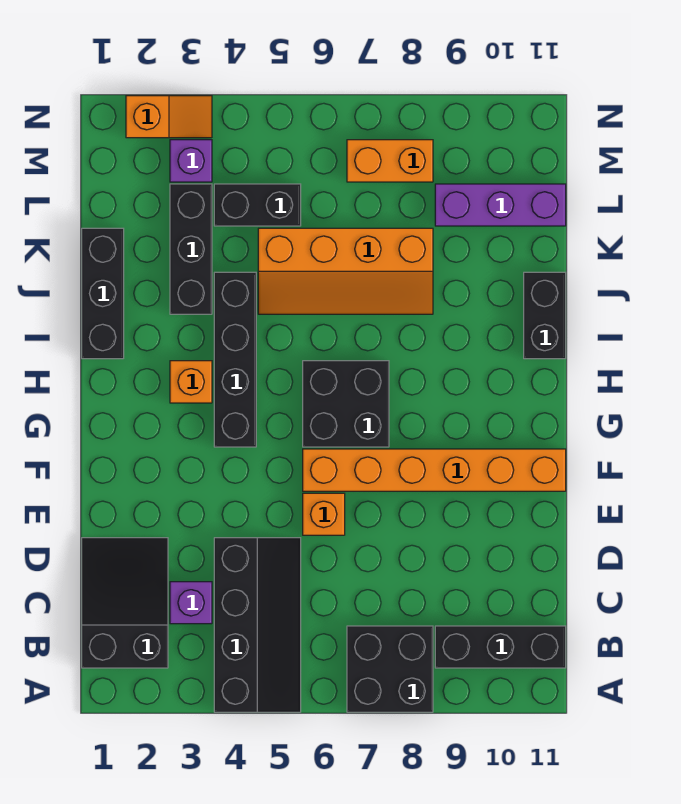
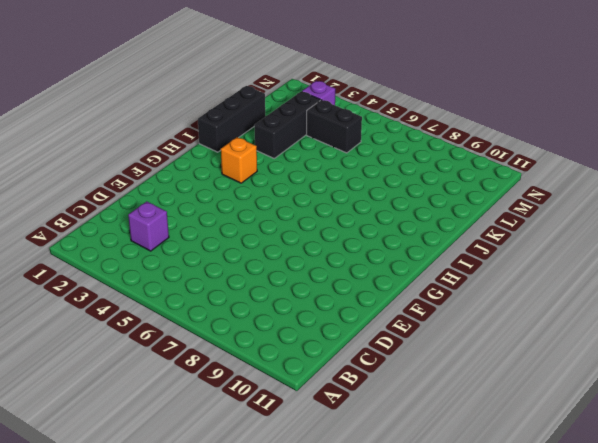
none -> black 2x4 slope [214,538,301,712]
none -> black 2x2 brick [347,626,433,712]
none -> black 2x3 slope [82,538,168,668]

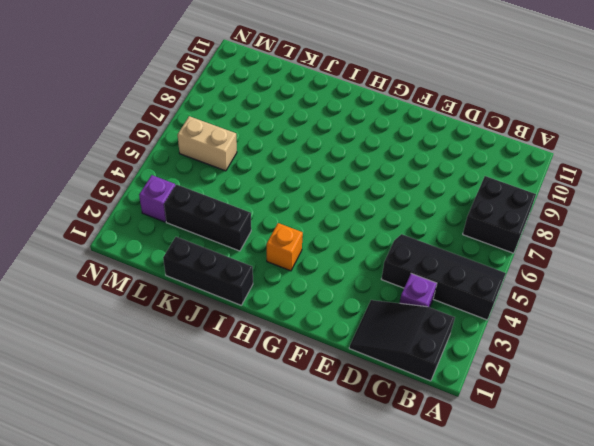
tan 1x2 brick [178,116,237,171] -> none
none -> black 1x3 brick [435,626,566,668]
none -> orange 1x1 brick [303,493,345,535]
none -> orange 1x6 brick [303,449,566,491]

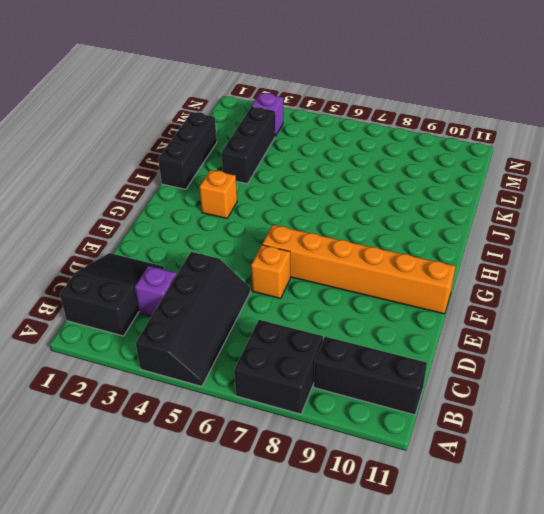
none -> black 1x4 brick [214,272,256,447]
none -> black 2x2 brick [303,361,389,447]
none -> black 1x2 brick [524,272,566,359]

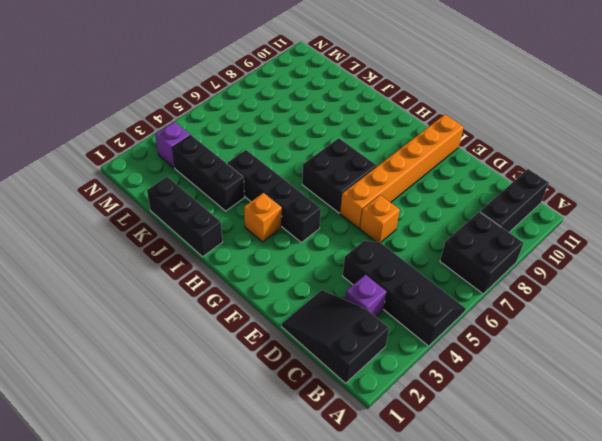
none -> black 1x2 brick [524,272,566,359]
none -> orange 2x4 slope [258,228,433,314]
none -> black 1x2 brick [214,184,301,226]

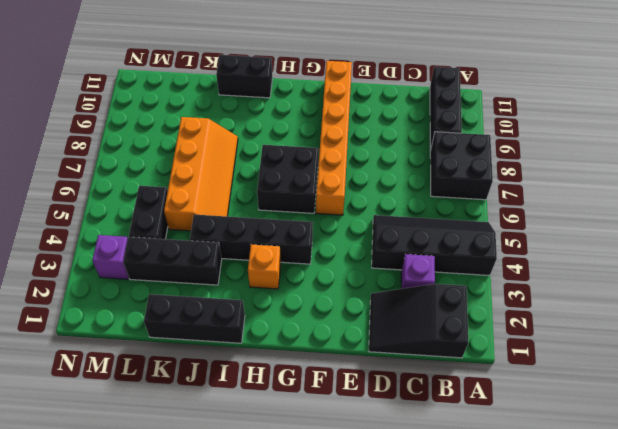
none -> orange 1x1 brick [303,493,345,535]
none -> purple 1x3 brick [435,184,566,226]
none -> orange 1x2 brick [347,140,433,182]

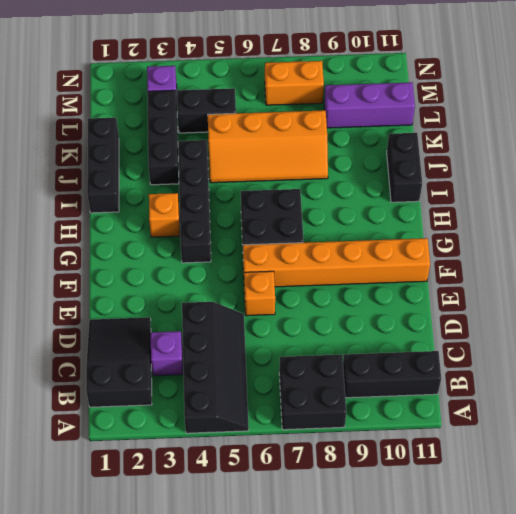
none -> orange 1x2 slope [126,96,212,138]

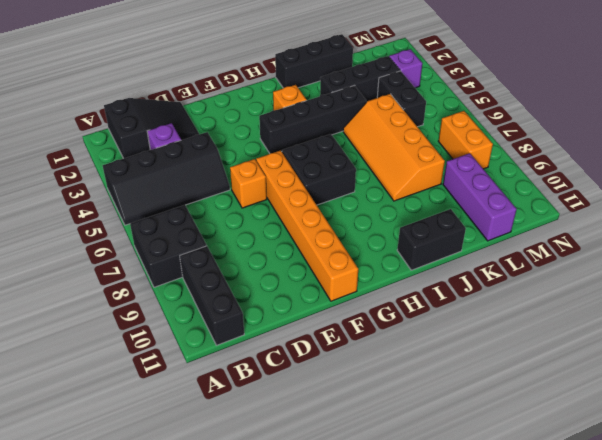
none -> orange 1x2 slope [126,96,212,138]

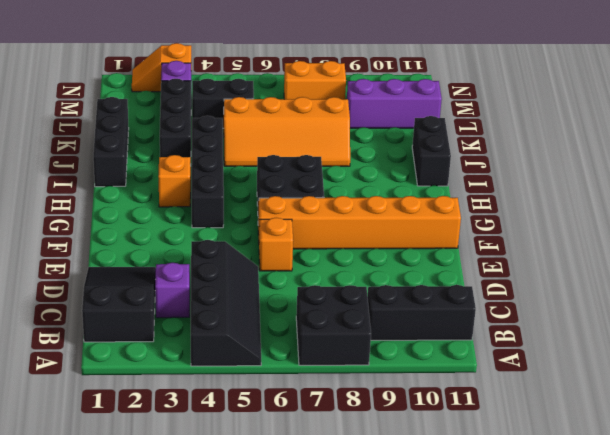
orange 1x2 slope [132,43,191,92] -> orange 1x2 slope turned to [126,96,212,138]

